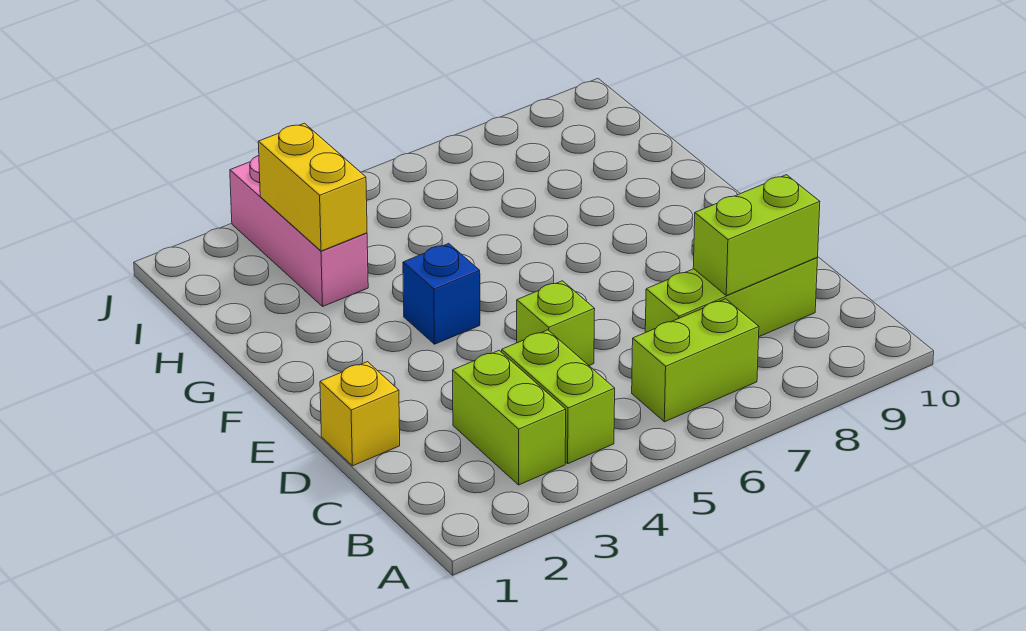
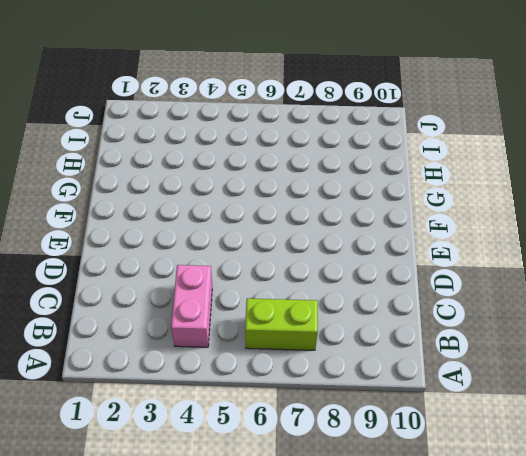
pink 1x2 brick [171,265,212,347] -> lime 1x2 brick [502,330,615,464]
none -> lime 1x2 brick [453,350,566,485]
none -> lime 1x3 brick [645,258,818,337]

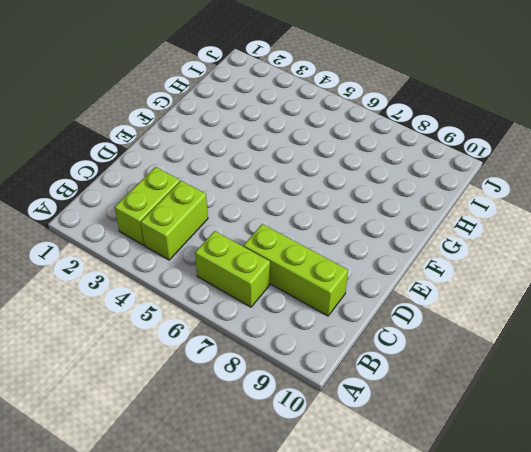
none -> yellow 1x1 brick [320,362,400,466]
none -> lime 1x1 brick [517,281,595,365]

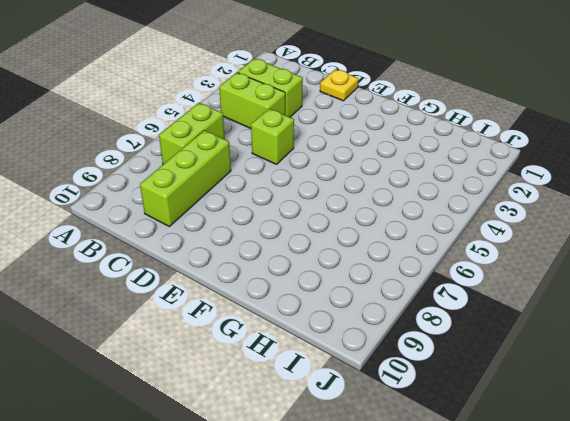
yellow 1x1 plate [320,69,358,101] -> yellow 1x1 brick [320,362,400,466]
none -> blue 1x1 brick [403,243,480,344]
none -> pink 1x3 brick [230,156,368,306]

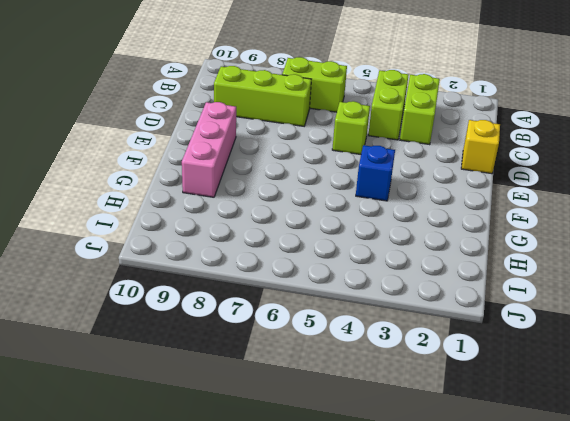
pink 1x3 brick [182,102,236,197] -> pink 1x3 brick moved to [230,156,368,306]
none -> lime 1x2 brick [693,175,820,296]
none -> yellow 1x2 brick [258,123,367,251]

